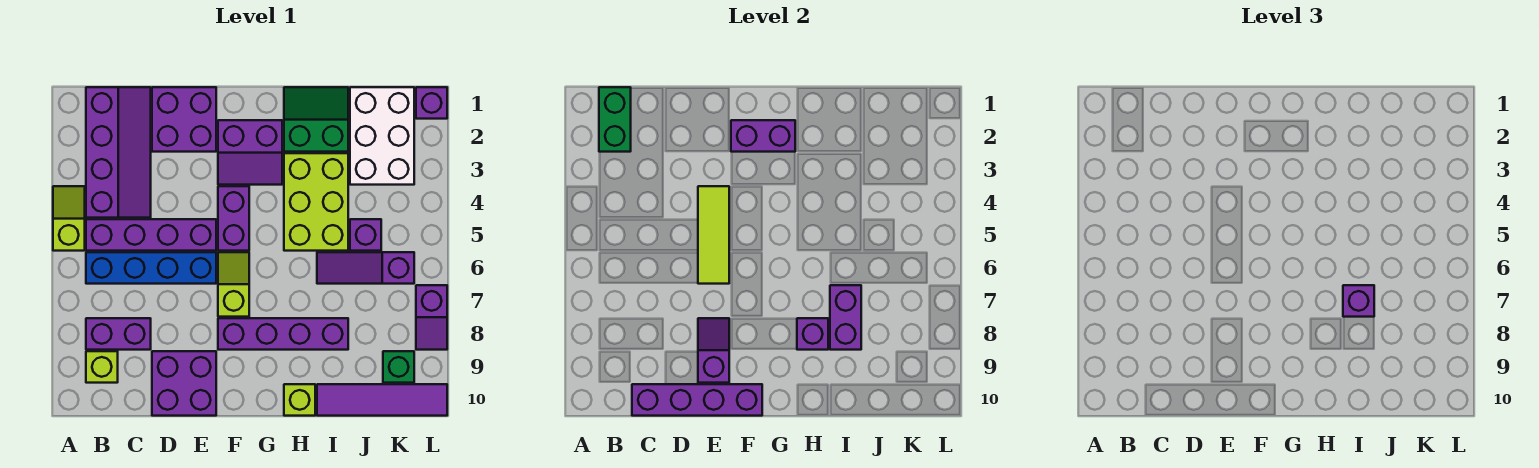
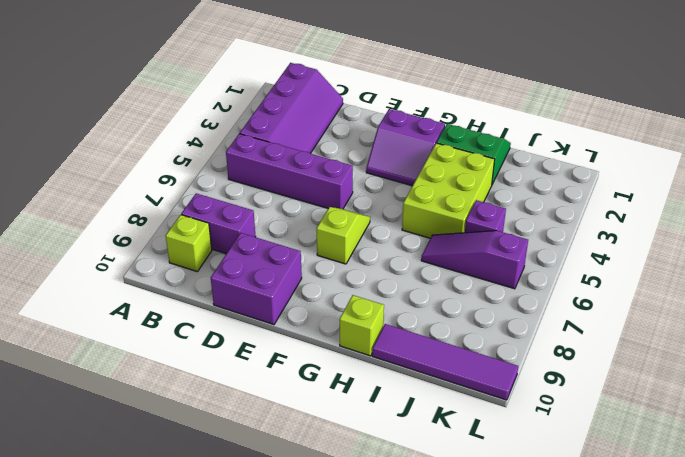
none -> lime 1x2 slope [53,186,85,251]
none -> blue 1x4 brick [86,252,216,284]
none -> purple 2x2 brick [152,87,216,152]
none -> purple 1x2 brick [218,186,249,251]

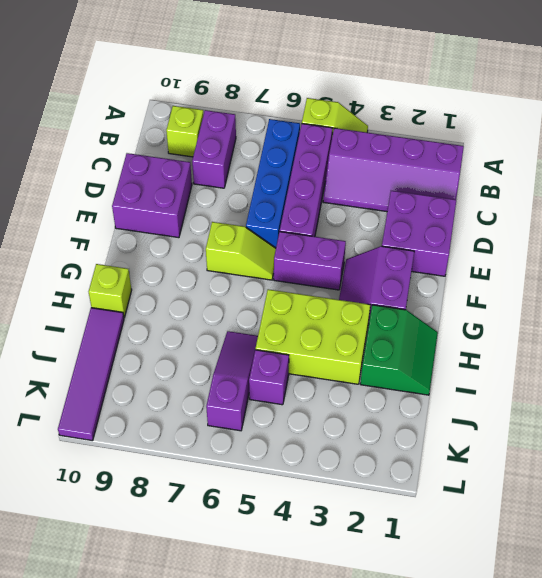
none -> purple 1x4 brick [218,318,348,350]
none -> white 2x3 brick [350,87,414,185]
none -> green 1x1 brick [383,351,414,383]
none -> purple 1x1 brick [416,87,447,119]

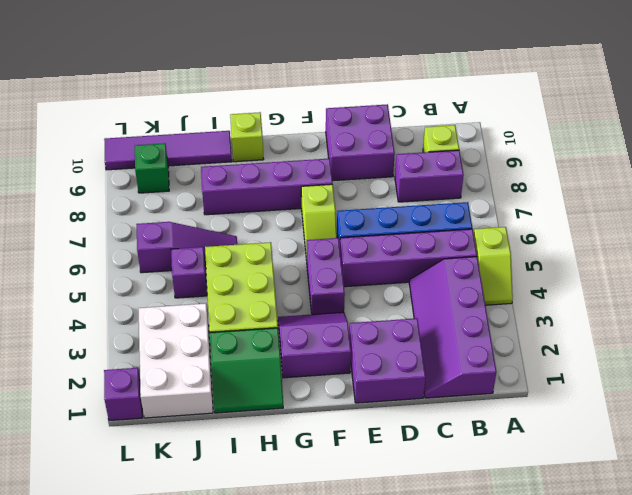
none -> purple 1x2 slope [416,285,447,350]
none -> green 1x2 brick [599,87,631,152]
none -> purple 1x4 brick [632,384,762,416]
none -> lime 1x3 tile [698,186,729,284]

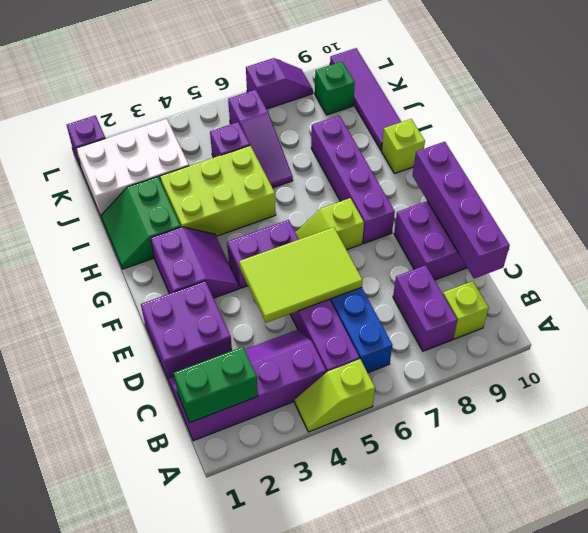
lime 2x3 tile [239,227,363,323] -> lime 1x3 tile [698,186,729,284]
none -> purple 1x2 slope [698,318,729,383]
none -> purple 1x2 brick [731,120,795,152]
none -> purple 1x1 brick [797,318,828,350]
none -> purple 1x2 brick [830,285,861,350]

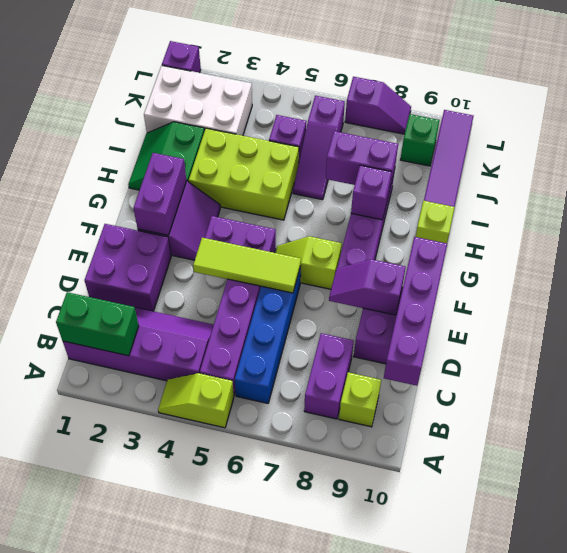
none -> purple 1x1 brick [1343,285,1374,317]

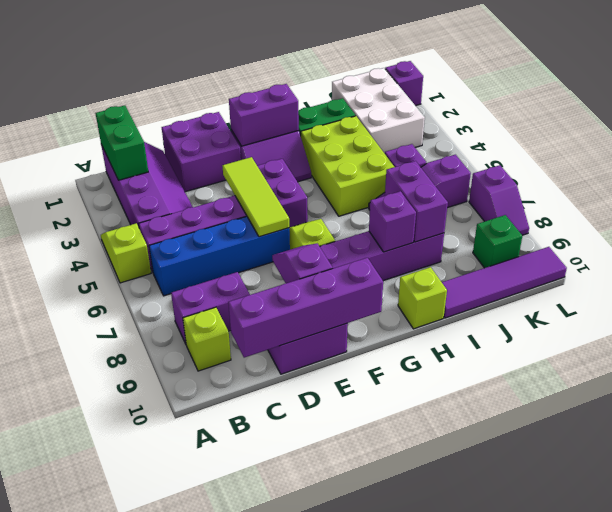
none -> purple 1x1 brick [1343,285,1374,317]

